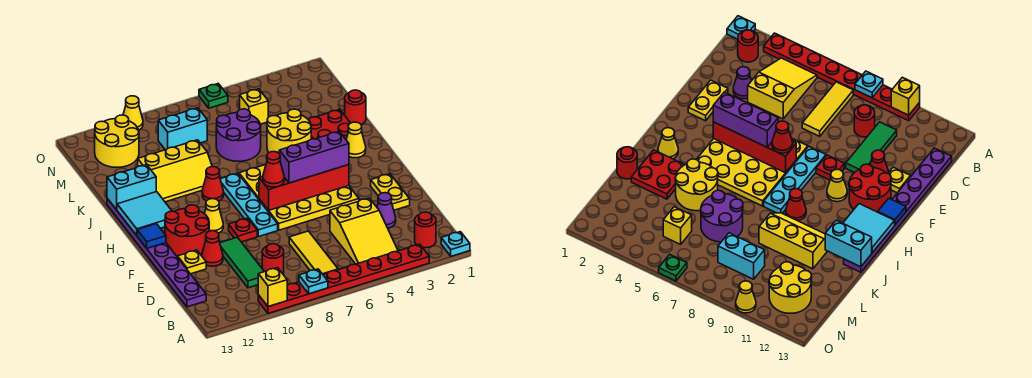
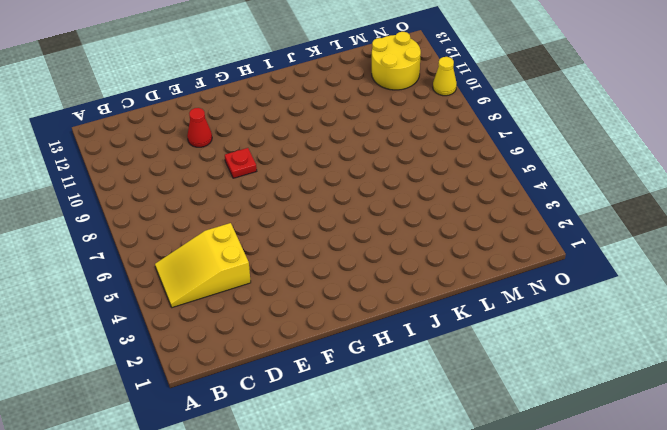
none -> cyan 1x1 plate [441,232,470,256]
none -> red 1x8 plate [258,244,429,313]
none -> red 1x1 round brick [415,212,436,248]
none -> yellow 1x3 tile [289,231,338,274]

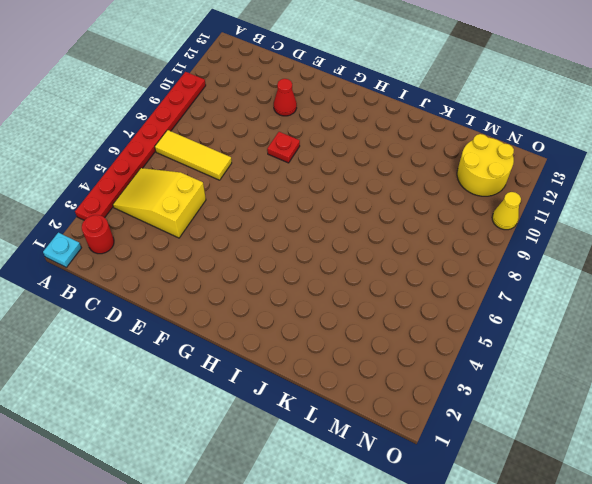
none -> red 1x1 round brick [262,244,284,274]
none -> green 1x3 tile [220,237,264,288]
none -> purple 1x8 plate [107,198,206,307]
none -> purple 1x1 cone [377,193,396,228]

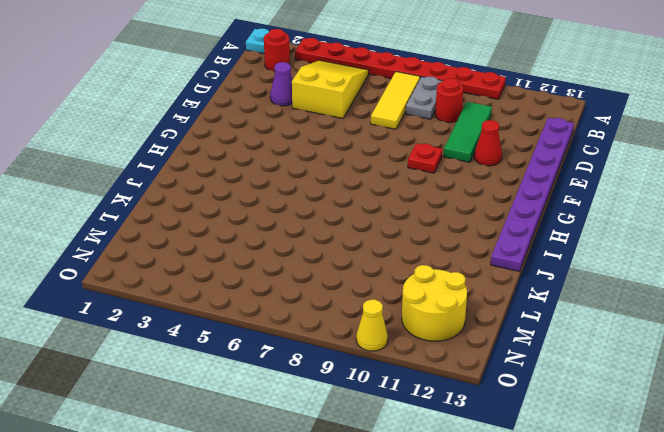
grey 1x2 plate [406,77,442,119] -> none
none -> yellow 1x2 plate [371,174,410,210]
none -> yellow 1x1 plate [178,250,206,274]
none -> yellow 4x4 plate [239,165,359,230]
none -> cyan 1x4 plate [220,173,278,237]

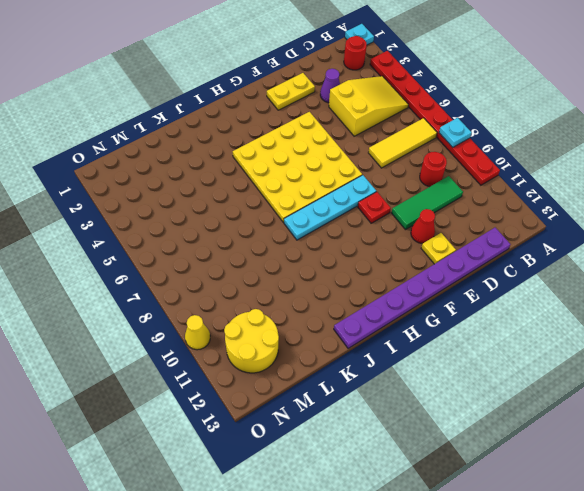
none -> red 2x2 round brick [165,205,209,256]
none -> yellow 1x1 cone [205,199,223,233]
none -> yellow 1x1 cone [346,122,366,158]
none -> red 1x1 cone [202,167,224,201]

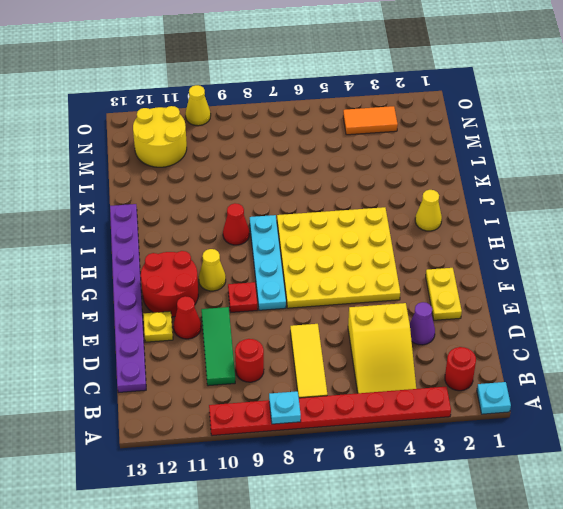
orange 1x2 tile [343,106,398,135] -> none
none -> red 2x2 plate [308,109,350,139]
none -> yellow 2x2 round brick [267,109,311,153]
none -> yellow 2x3 slope [138,140,212,202]
none -> red 1x1 round brick [345,90,366,125]

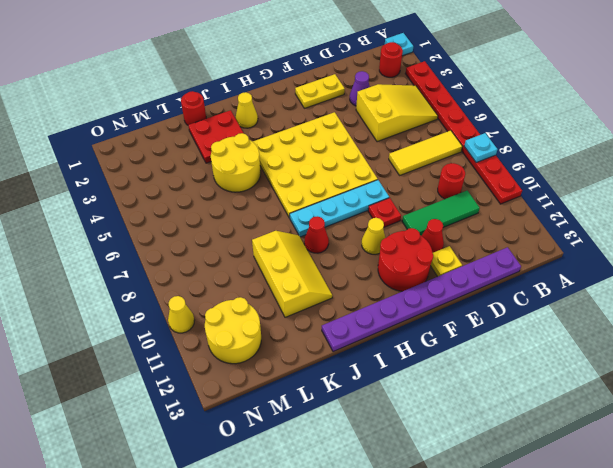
none -> purple 2x2 round brick [216,109,261,161]
none -> yellow 1x1 brick [240,89,268,124]
none -> cyan 1x2 brick [158,108,207,150]
none -> green 1x1 plate [199,84,228,108]

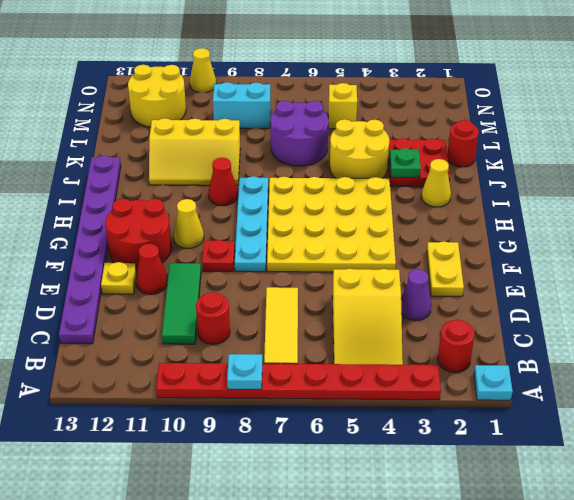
green 1x1 plate [390,148,421,177] -> green 1x1 plate moved to [199,84,228,108]
none -> yellow 1x1 brick [258,268,287,307]
none -> red 1x4 brick [259,165,349,210]
none -> blue 1x1 tile [137,224,166,248]
none -> cyan 2x2 tile [117,192,172,235]

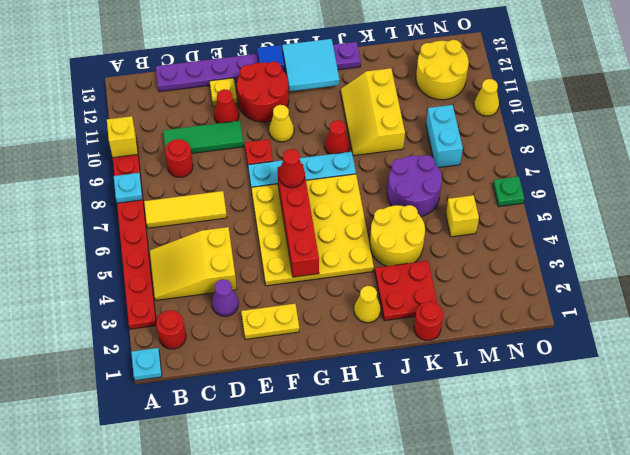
none -> cyan 1x2 brick [107,165,156,210]
none -> purple 1x3 brick [279,131,349,183]

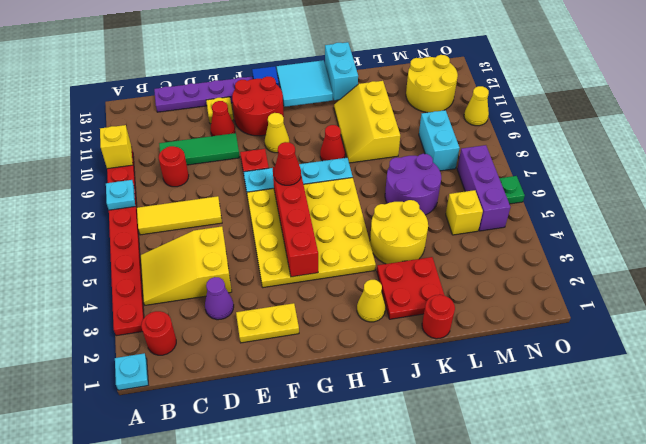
purple 1x3 brick [457,145,510,231] -> purple 1x3 brick moved to [279,131,349,183]

